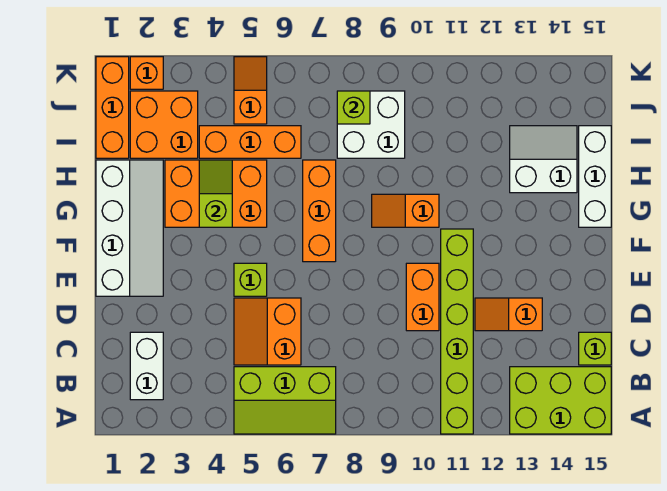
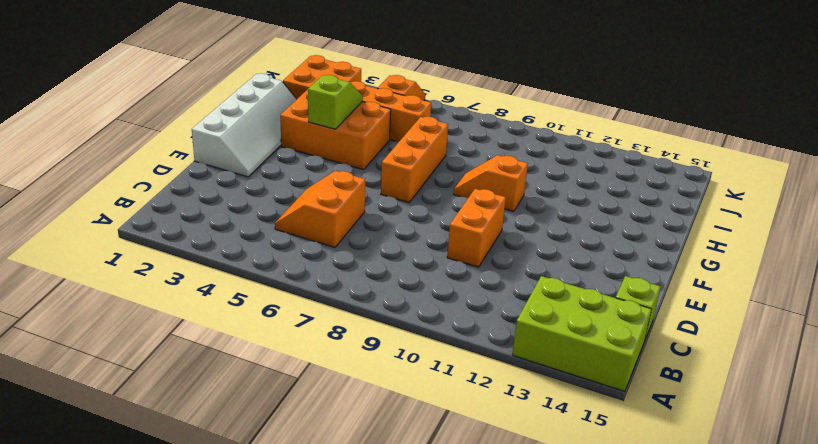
none -> lime 2x3 slope [234,367,336,434]
none -> lime 1x6 brick [441,229,473,434]
none -> white 1x2 brick [130,332,163,400]

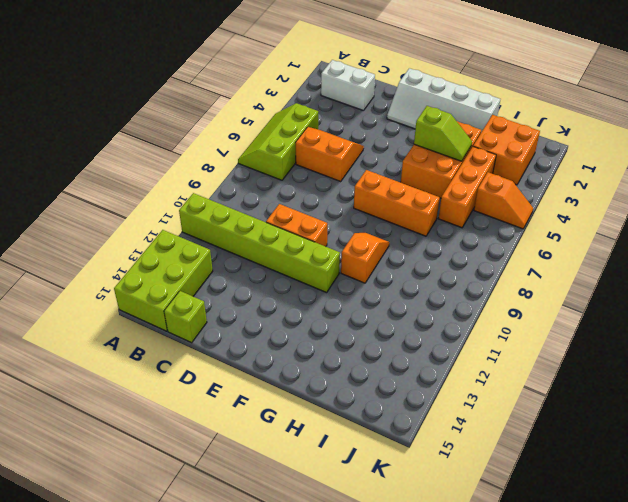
none -> orange 1x2 slope [475,298,542,331]
none -> lime 1x1 brick [234,263,267,296]
none -> white 1x3 brick [579,126,611,227]

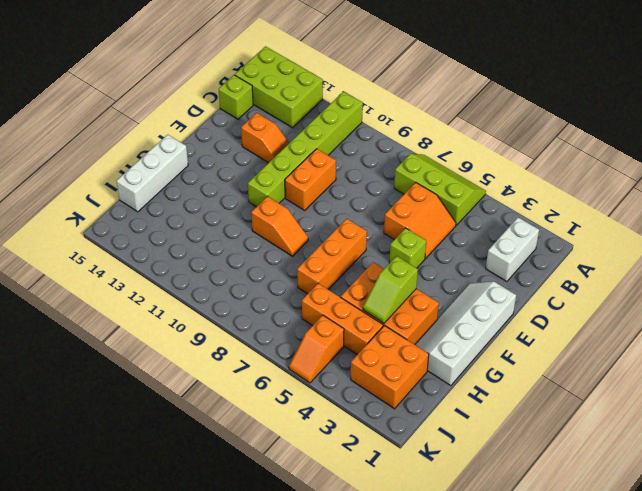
none -> white 2x2 slope [510,126,577,193]
none -> orange 1x3 brick [96,57,129,158]
none -> white 2x2 brick [337,91,405,158]

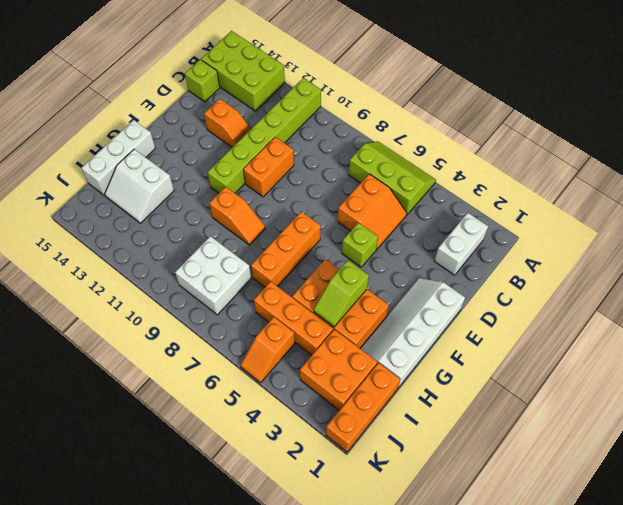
none -> orange 1x1 brick [130,57,163,89]
none -> lime 1x1 brick [337,91,370,124]

